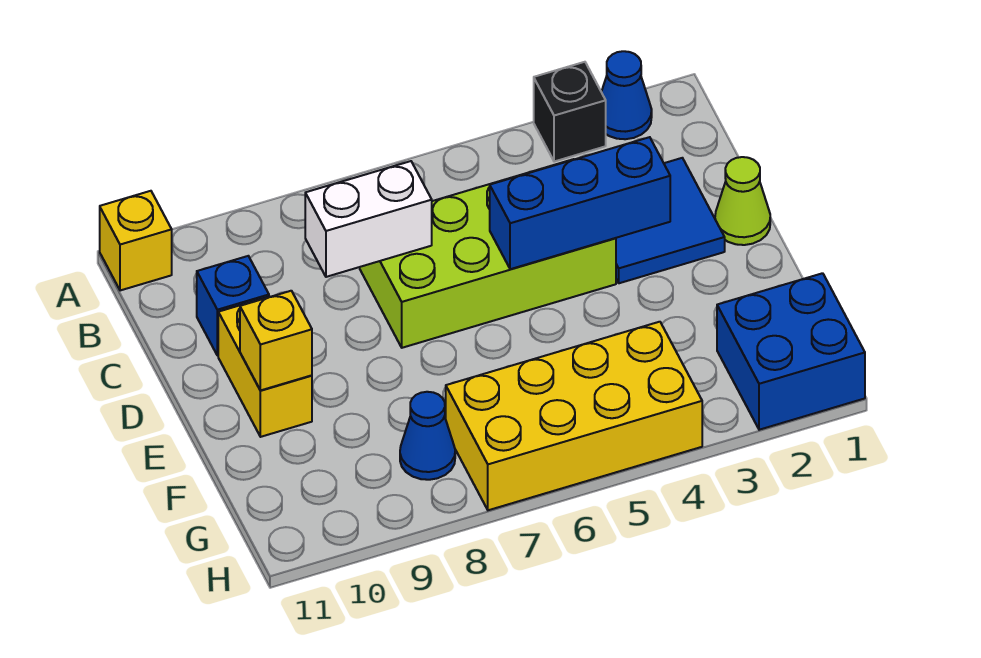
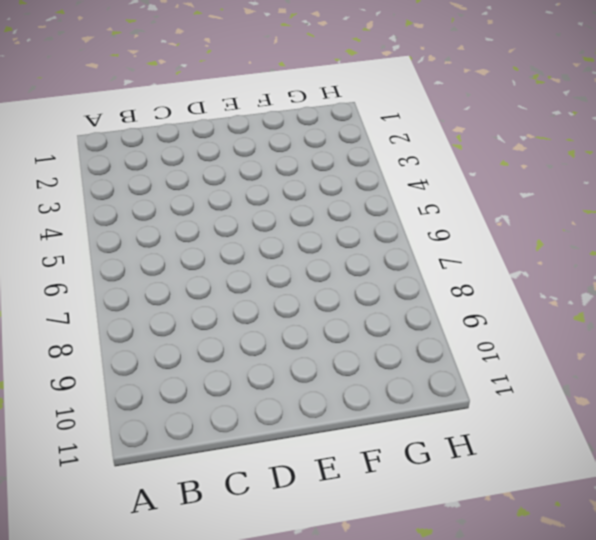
none -> blue 1x1 cone [602,51,652,139]
none -> black 1x1 brick [534,62,606,162]
none -> yellow 1x1 brick [100,191,172,291]

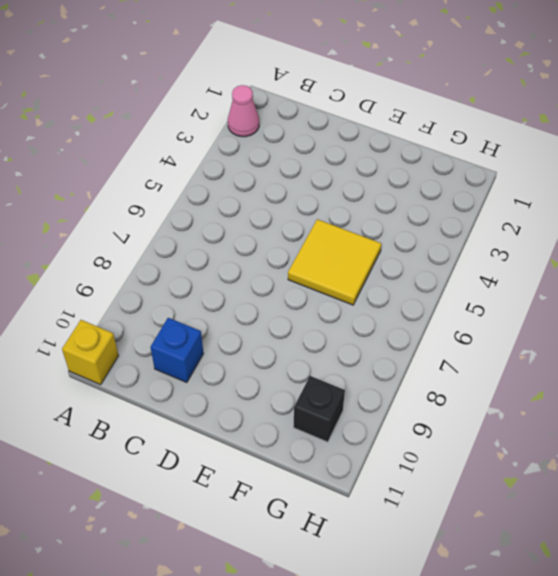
pink 1x1 cone [228,85,259,137] -> blue 1x1 cone [602,51,652,139]
yellow 2x2 tile [288,219,382,305] -> none
black 1x1 brick [294,376,345,442] -> black 1x1 brick moved to [534,62,606,162]
none -> blue 2x2 tile [616,158,725,283]
none -> lime 2x4 brick [360,159,616,348]
none -> lime 1x1 cone [715,157,770,245]

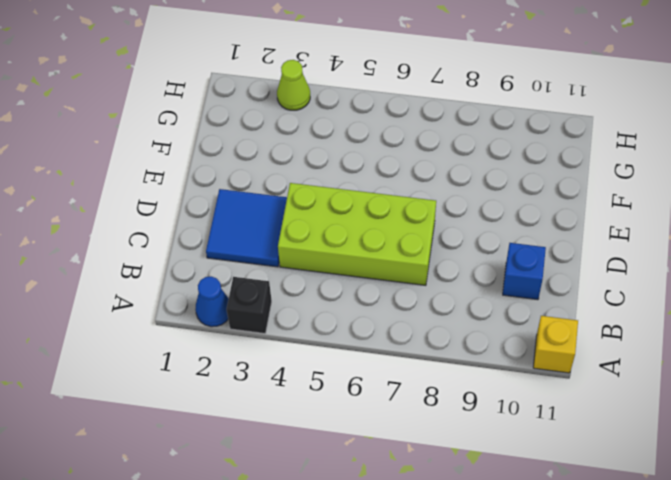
lime 1x1 cone [277,60,310,110] -> lime 1x1 cone moved to [715,157,770,245]
none -> yellow 1x2 brick [218,297,312,437]
none -> blue 2x2 brick [717,273,865,430]
none -> yellow 2x4 brick [446,322,702,510]

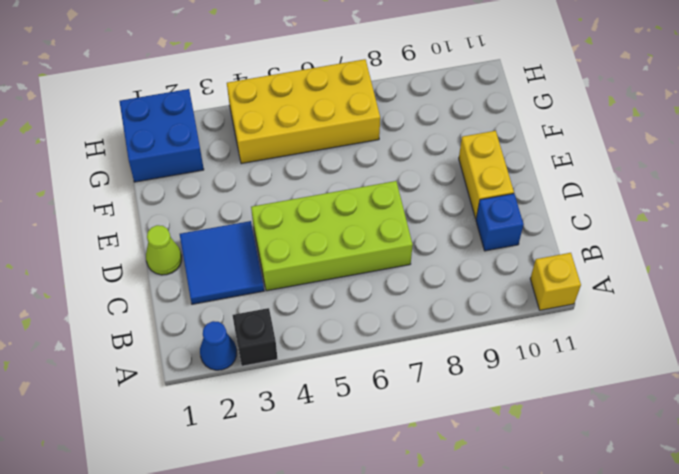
none -> blue 1x1 cone [400,392,455,480]
none -> white 1x2 brick [305,161,432,277]
none -> blue 1x3 brick [490,137,670,269]

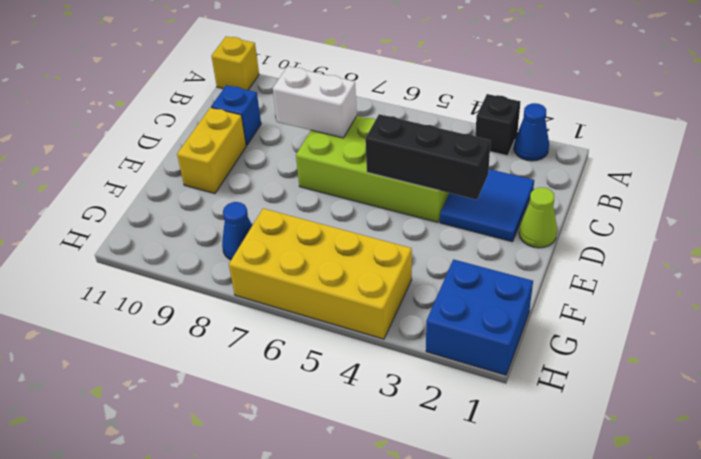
black 1x3 brick [365,114,491,200] -> blue 1x3 brick [490,137,670,269]
none -> yellow 1x1 brick [240,291,312,390]

